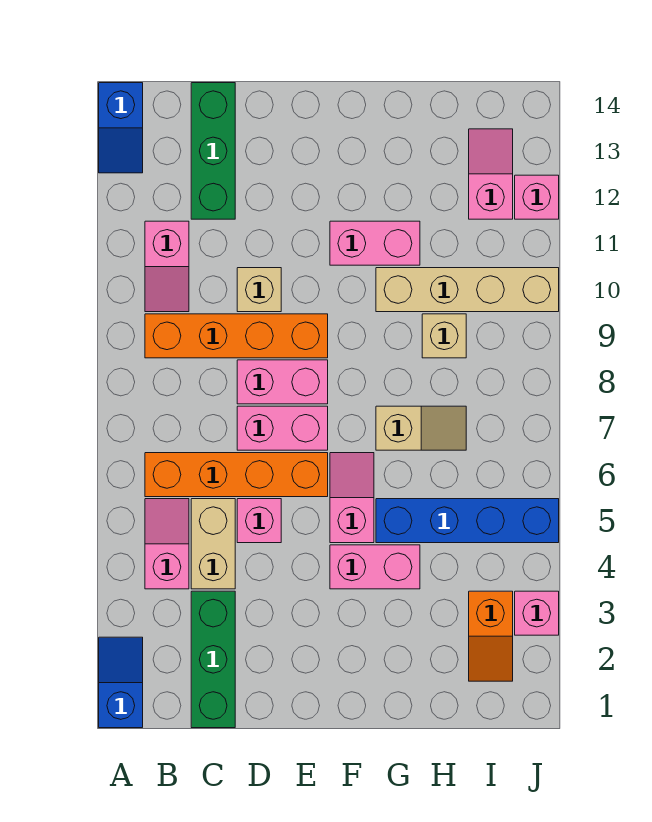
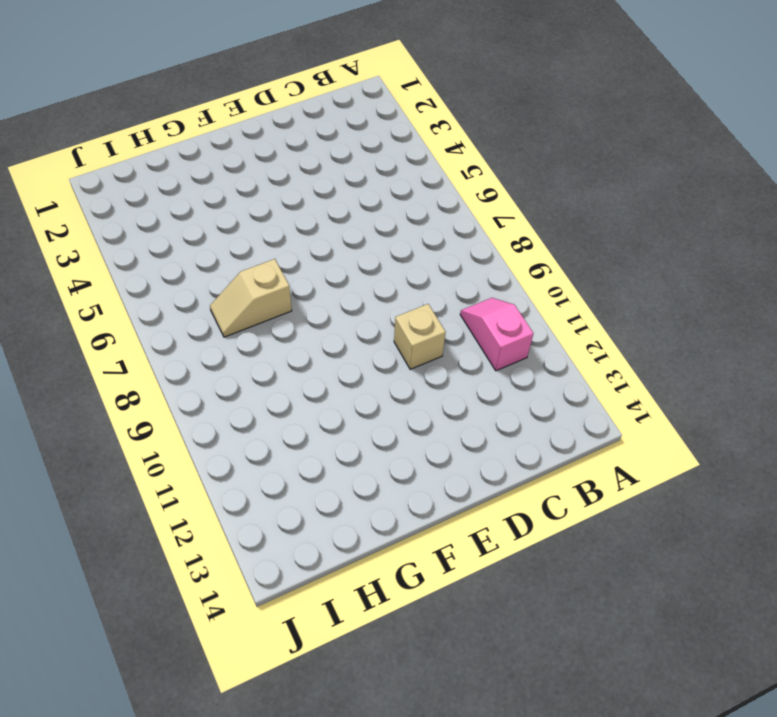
none -> blue 1x2 slope [99,637,143,728]
none -> blue 1x2 slope [99,83,143,173]
none -> pink 1x2 slope [145,499,189,589]

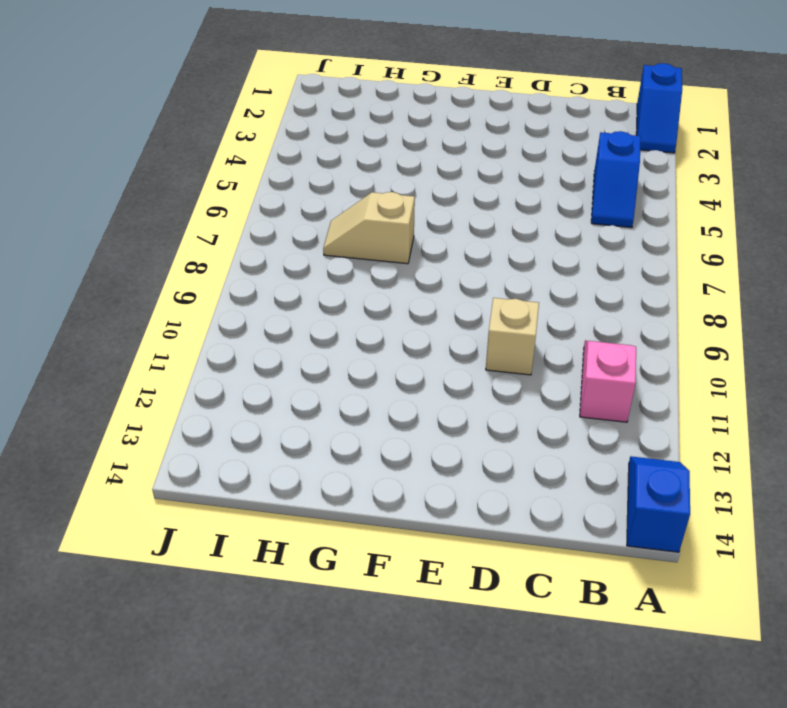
blue 1x2 slope [591,131,641,228] -> pink 1x2 slope [145,499,189,589]
none -> orange 1x4 brick [145,453,328,497]
none -> orange 1x4 brick [145,314,328,358]
none -> green 1x3 brick [191,591,235,728]

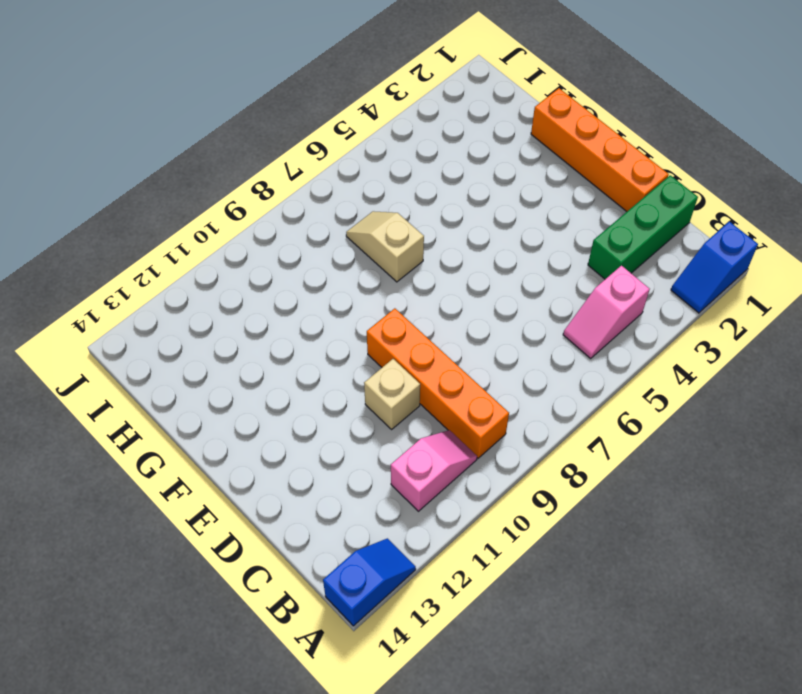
orange 1x4 brick [531,88,669,211] -> orange 1x4 brick moved to [145,453,328,497]
none -> tan 1x2 brick [191,499,235,589]
none -> green 1x3 brick [191,83,235,219]
none -> pink 1x1 brick [237,499,281,543]

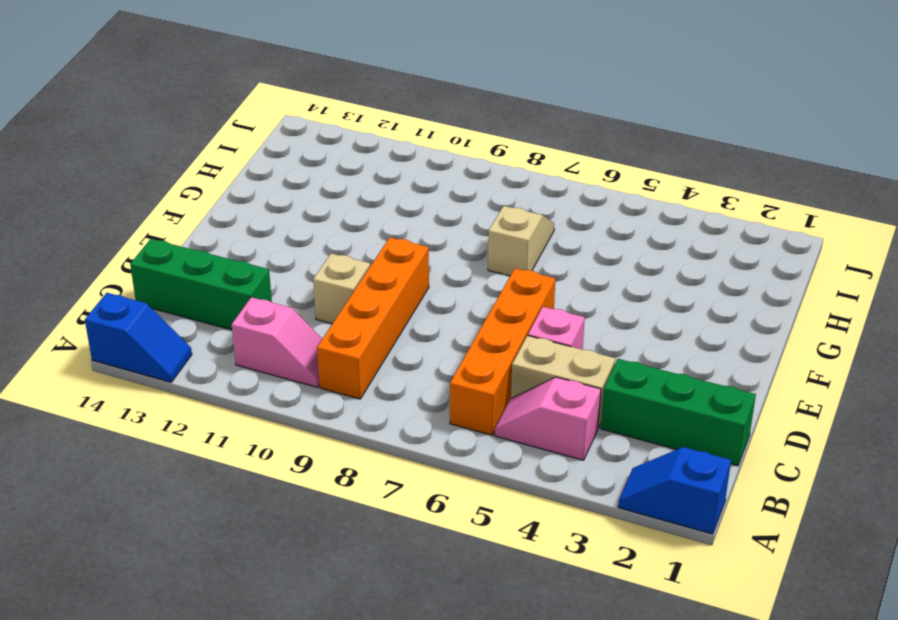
none -> pink 1x2 brick [237,406,328,450]
none -> pink 1x2 brick [237,360,328,404]
none -> pink 1x2 brick [330,545,420,589]

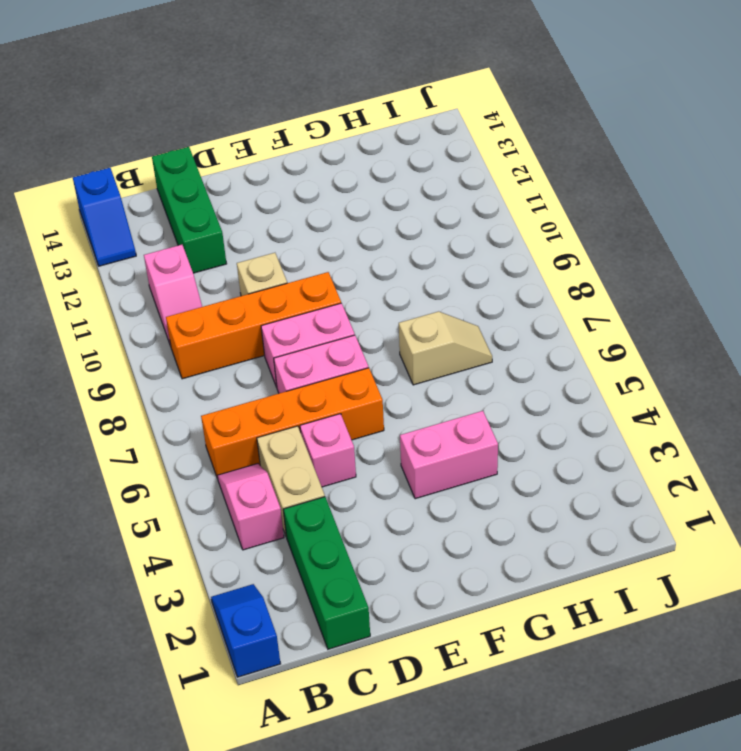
none -> pink 1x2 slope [330,453,374,543]
none -> pink 1x2 brick [330,221,420,265]
none -> blue 1x4 brick [376,499,559,543]

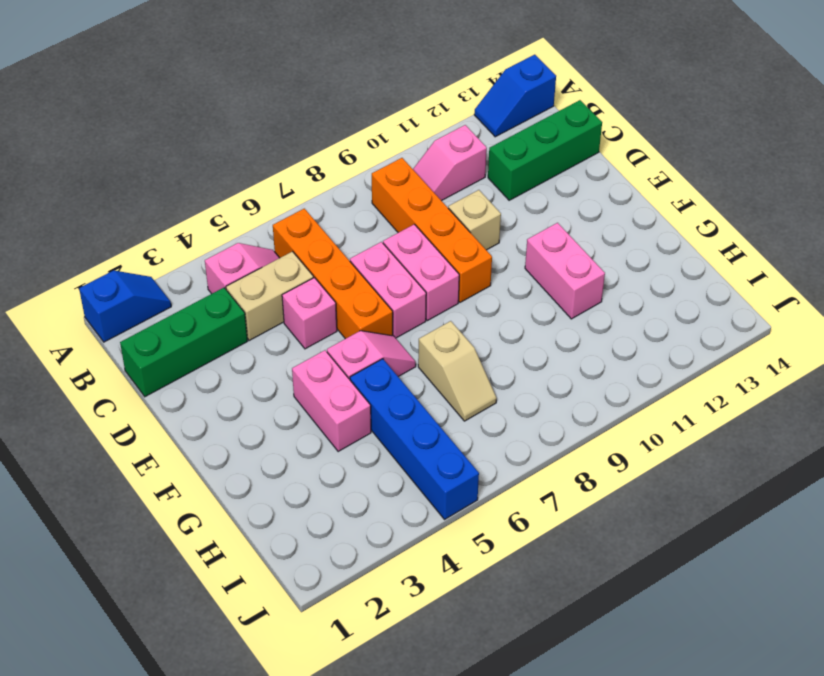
none -> tan 1x4 brick [376,268,559,312]
none -> tan 1x1 brick [422,314,466,358]
none -> orange 1x2 slope [469,591,513,681]

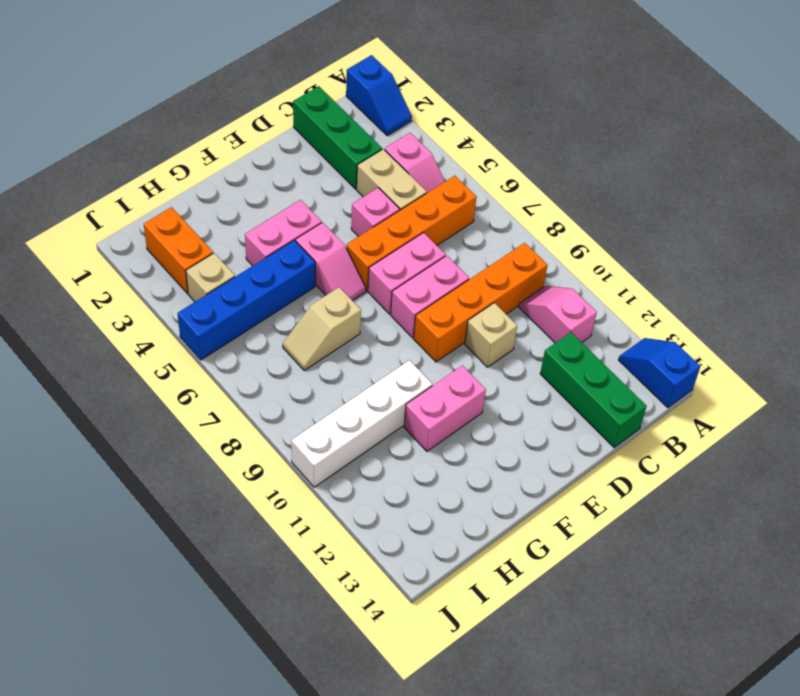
white 1x4 brick [291,360,432,487] -> tan 1x4 brick [376,268,559,312]
orange 1x2 brick [144,207,213,294] -> orange 1x2 slope [469,591,513,681]
tan 1x1 brick [186,253,235,302] -> tan 1x1 brick moved to [422,314,466,358]
none -> pink 1x2 slope [469,129,513,219]
none -> pink 1x1 brick [515,591,559,635]
none -> pink 1x1 brick [515,175,559,219]

